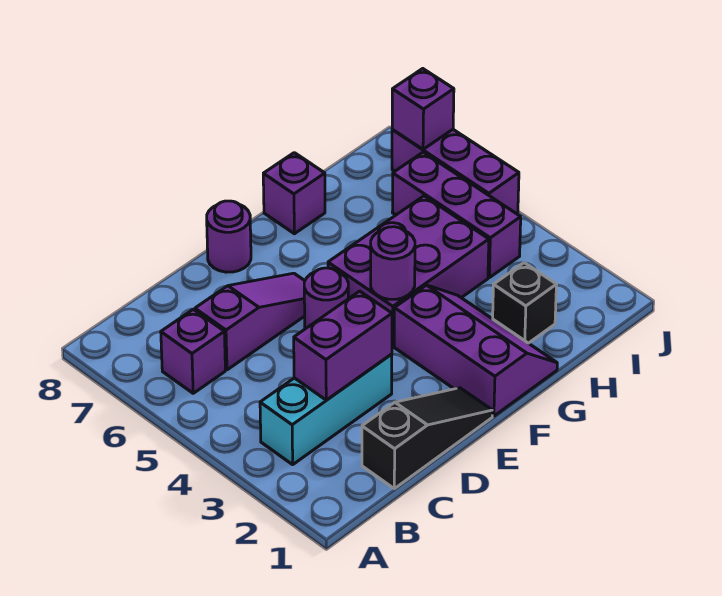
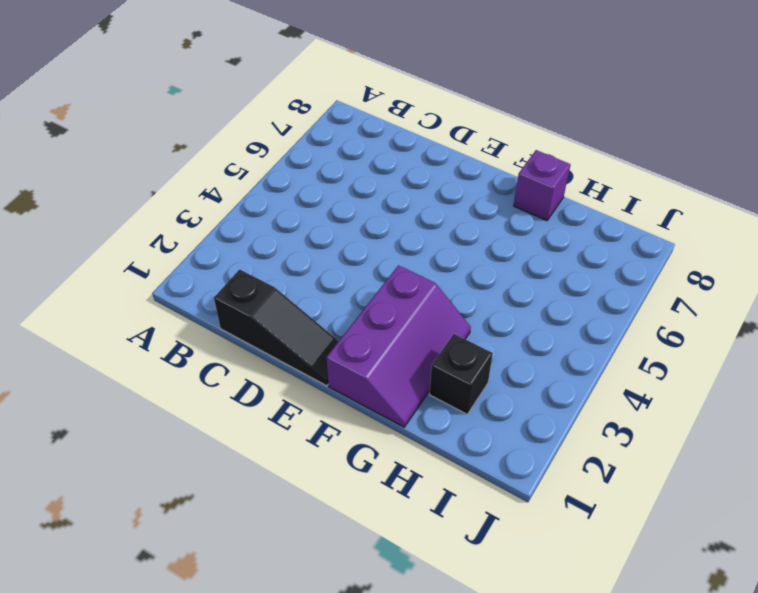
none -> cyan 1x3 brick [260,354,392,465]
none -> purple 1x1 brick [161,309,225,393]
none -> purple 1x3 slope [195,273,305,370]

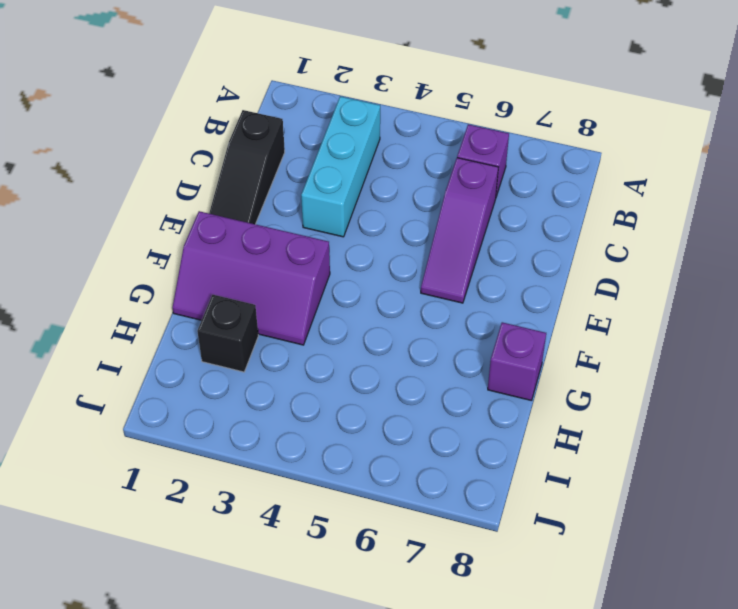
none -> purple 1x1 round brick [304,268,348,329]
none -> purple 1x1 round brick [207,201,251,272]
none -> purple 2x3 brick [328,196,489,346]

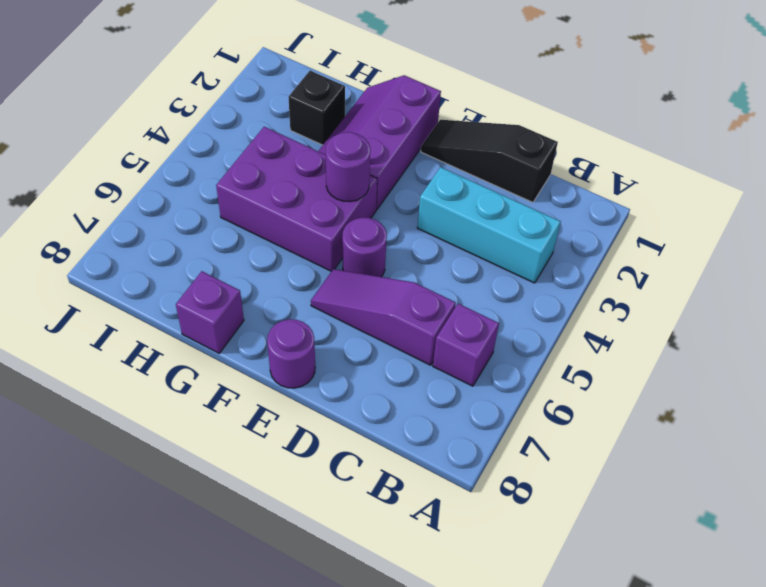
none -> purple 1x3 brick [392,152,521,278]
none -> purple 1x3 brick [392,130,519,213]
none -> purple 1x2 brick [294,291,392,400]

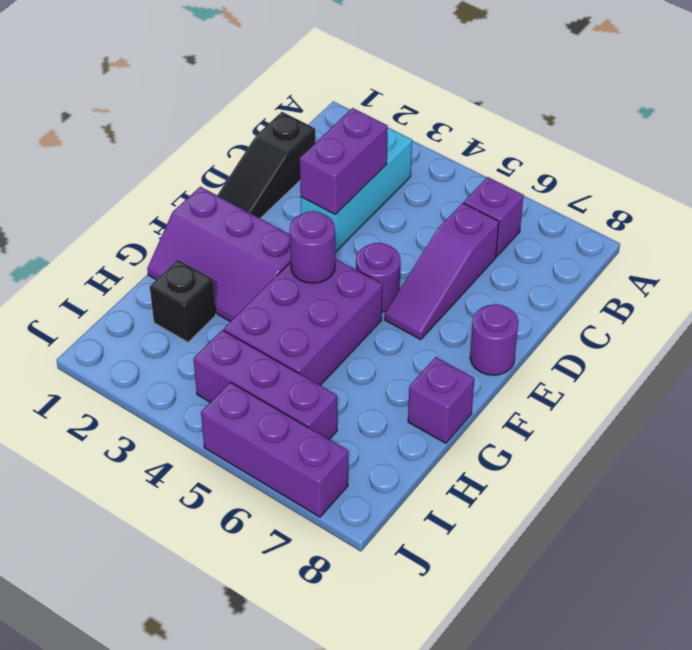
none -> purple 1x1 brick [392,69,454,149]

